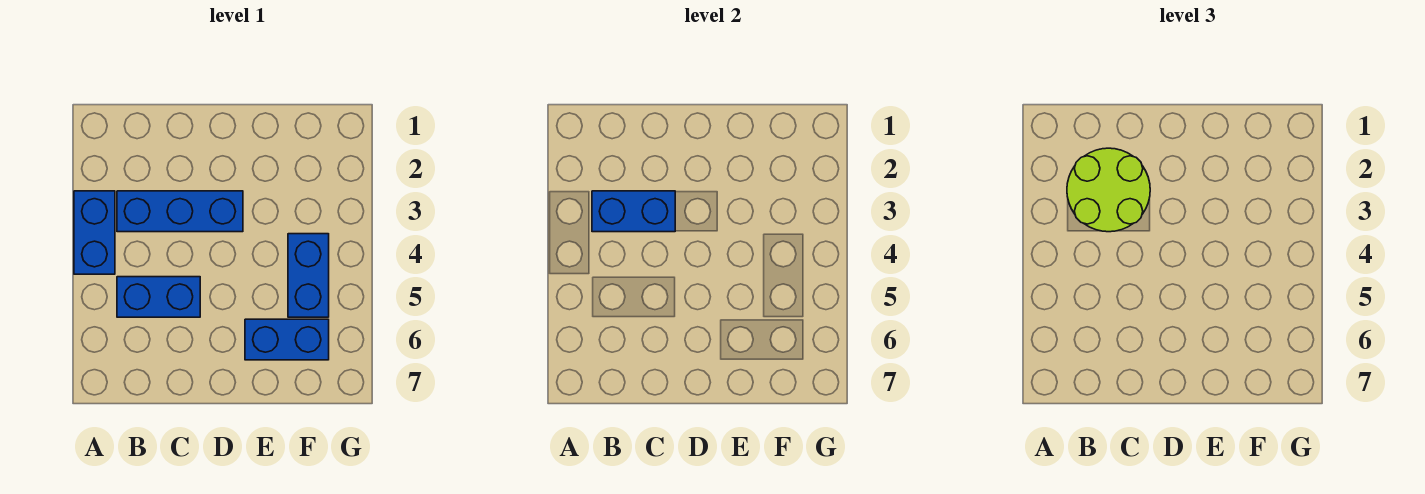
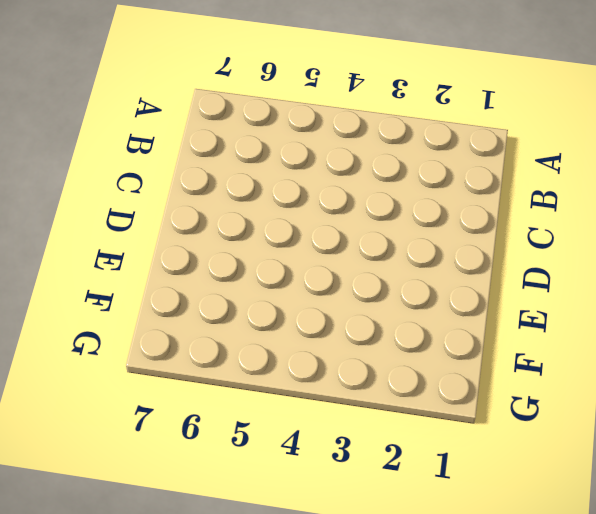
none -> blue 1x2 brick [74,191,115,274]
none -> blue 1x3 brick [117,191,243,232]

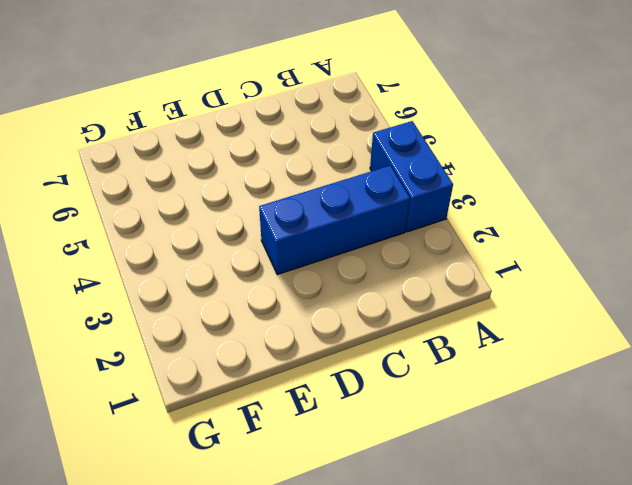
none -> blue 1x2 brick [117,277,200,317]
none -> blue 1x2 brick [245,319,329,360]

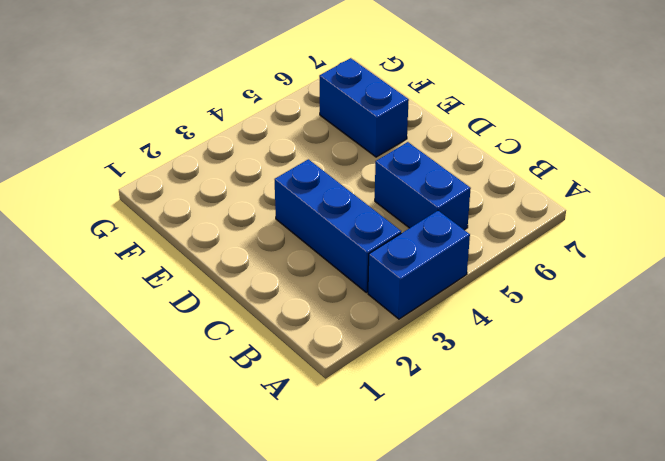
none -> blue 1x2 brick [288,234,329,317]
none -> blue 1x2 brick [592,191,675,232]

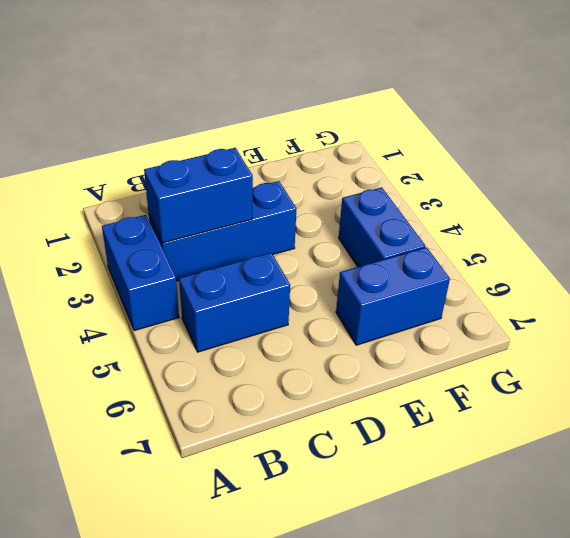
none -> lime 2x2 round brick [1067,148,1150,232]

